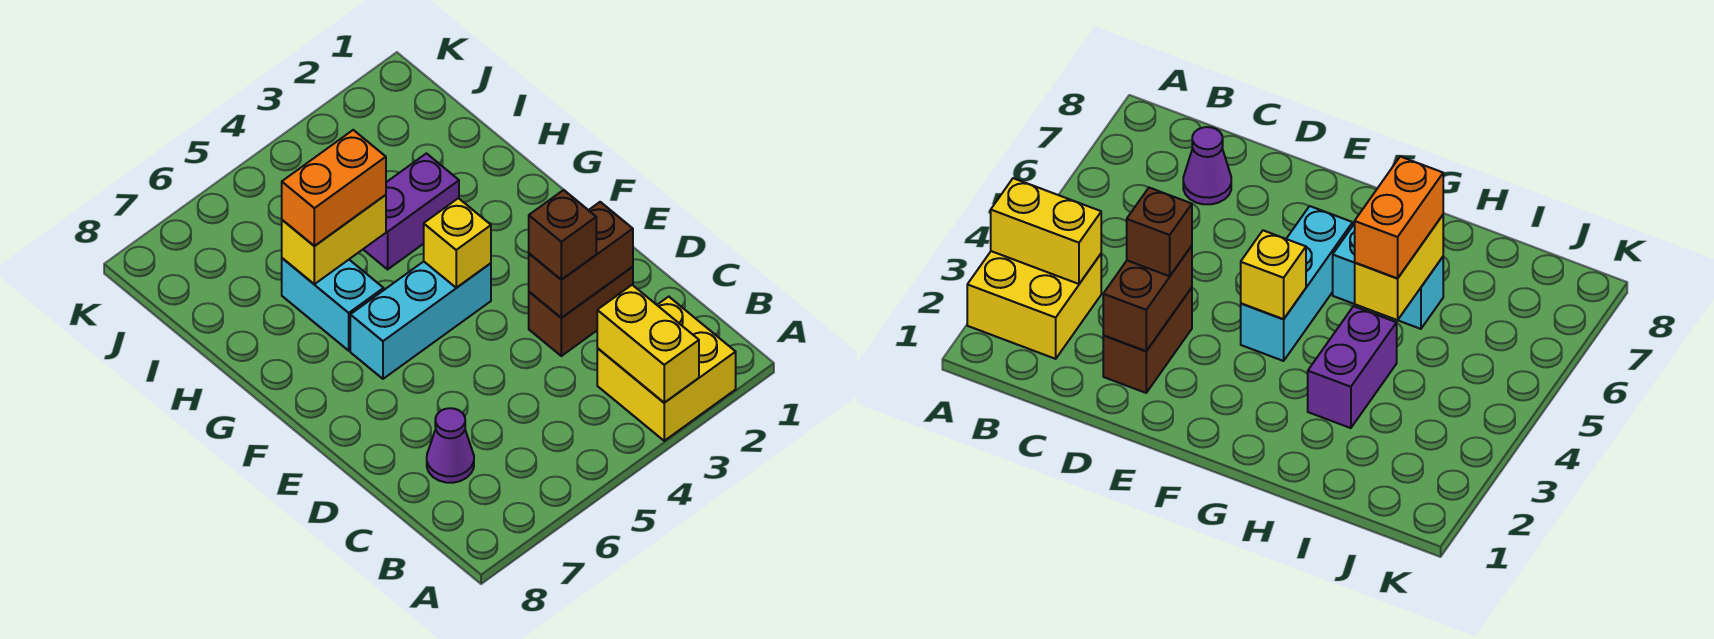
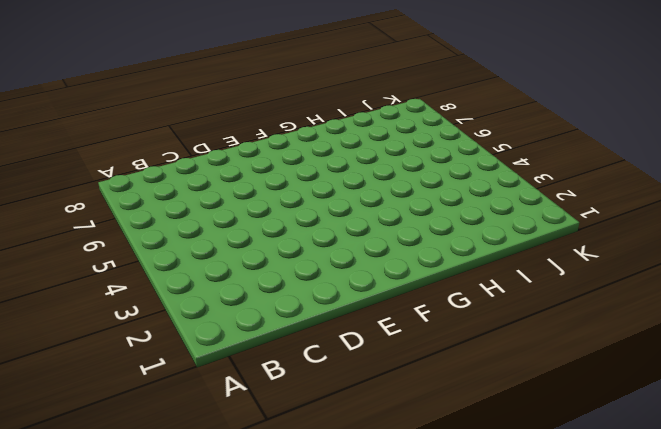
none -> yellow 2x2 brick [597,297,736,441]
none -> purple 1x1 cone [427,408,474,483]
none -> brown 1x2 brick [529,267,633,356]

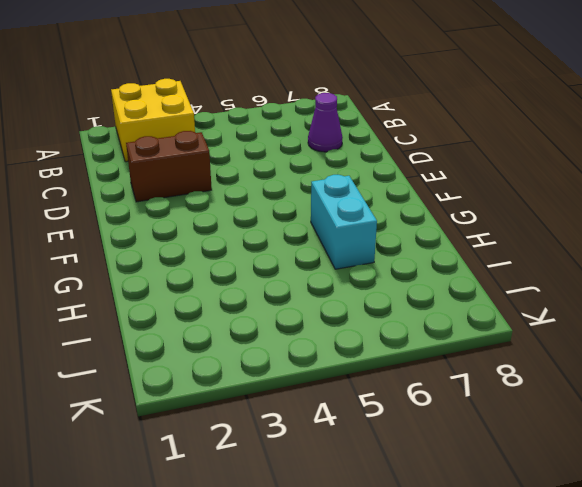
none -> cyan 1x3 brick [350,262,491,379]
none -> purple 1x2 brick [363,153,459,269]
none -> yellow 1x2 brick [597,285,699,403]

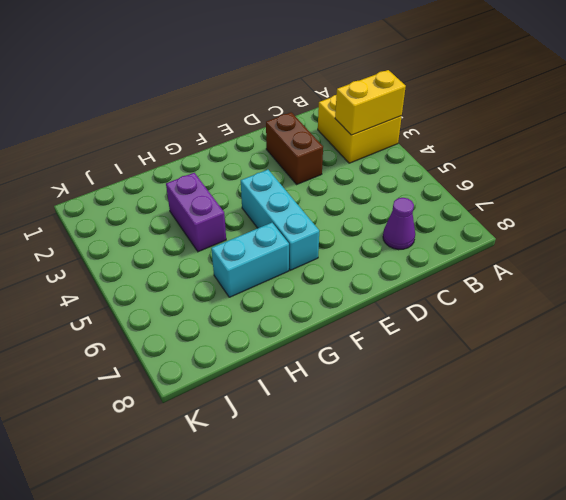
none -> brown 1x2 brick [529,202,633,318]
none -> yellow 1x1 brick [424,198,491,288]
none -> yellow 1x2 brick [282,195,386,284]

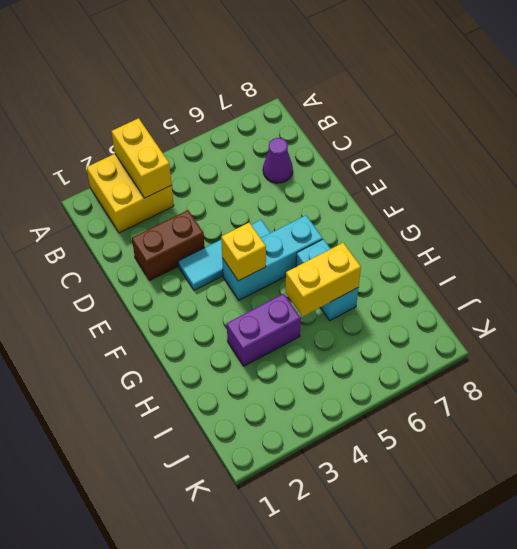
cyan 1x3 tile [178,220,270,290] -> none
none -> brown 1x2 brick [529,202,633,318]
none -> brown 1x1 brick [529,190,596,280]
none -> orange 1x2 brick [282,130,386,246]

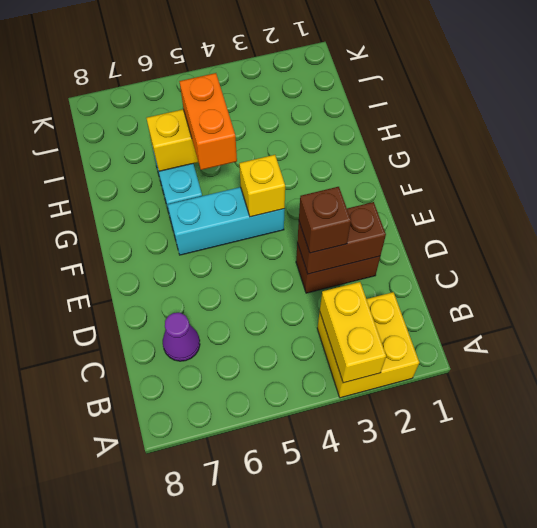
orange 1x2 brick [179,73,237,170] -> orange 1x2 brick turned to [282,130,386,246]
none -> purple 1x2 brick [363,153,459,269]

